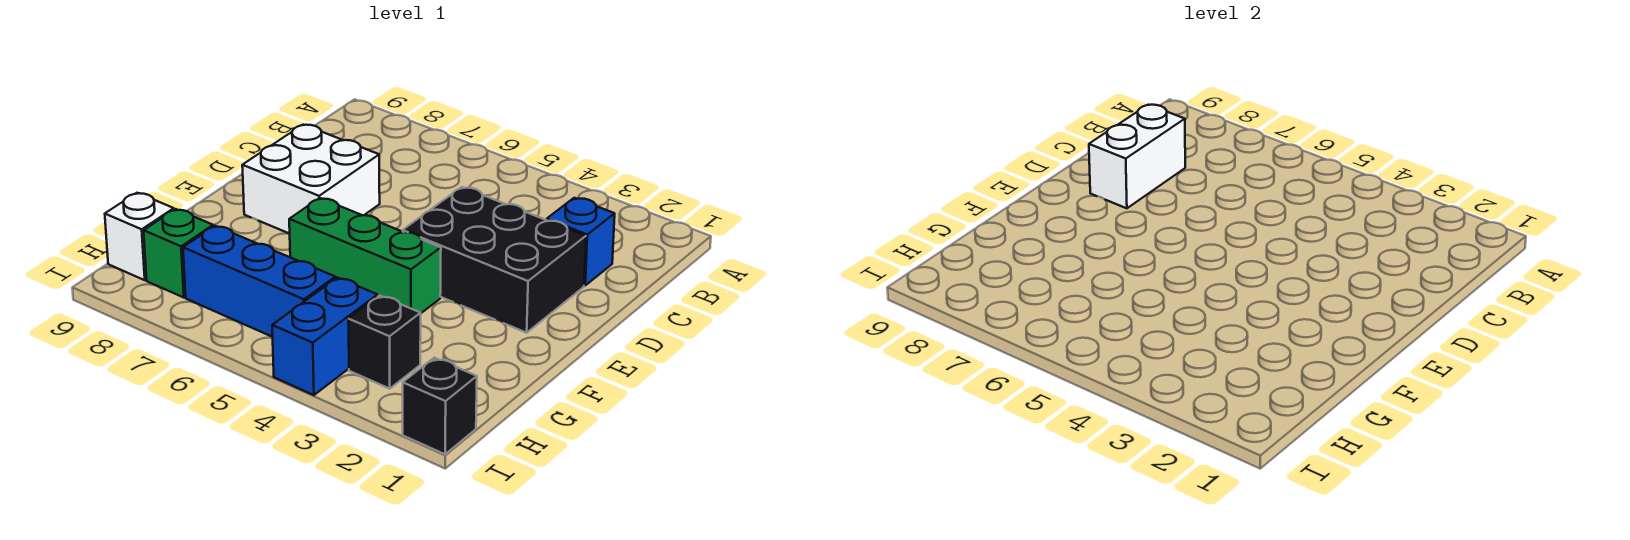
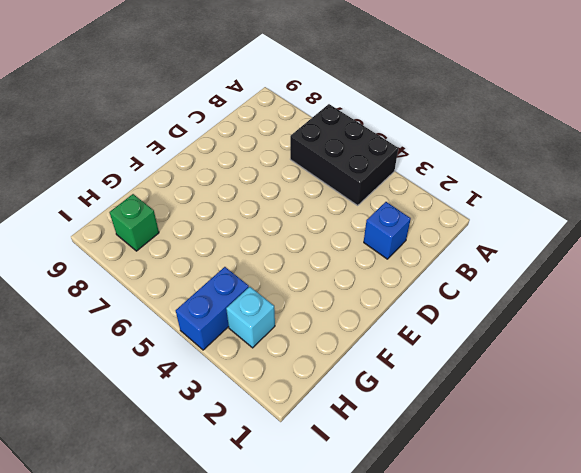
black 2x3 brick [290,104,398,205] -> black 2x3 brick moved to [403,187,586,333]
cyan 1x1 brick [226,287,275,348] -> black 1x1 brick [348,295,421,389]
none -> white 2x2 brick [242,125,380,234]
none -> green 1x3 brick [289,198,441,313]

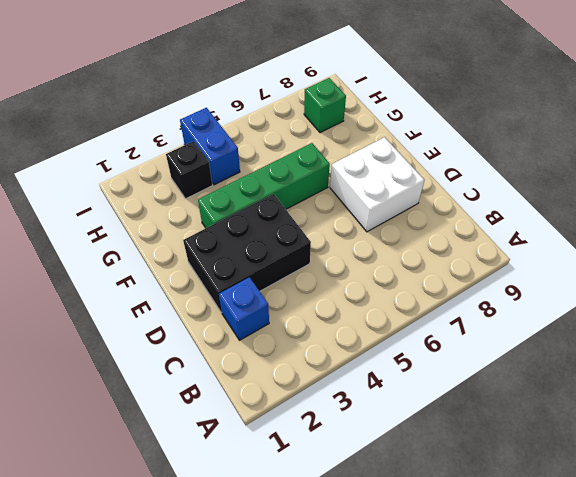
green 1x4 brick [198,143,330,228] -> green 1x3 brick [289,198,441,313]
none -> blue 1x3 brick [183,226,335,337]
none -> white 1x1 brick [105,193,174,280]

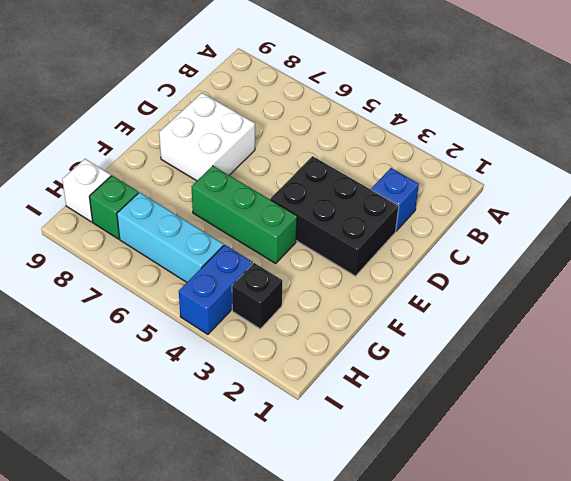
cyan 1x3 brick [117,192,223,282] -> blue 1x3 brick [183,226,335,337]
none -> black 1x1 brick [403,358,477,454]
none -> white 1x2 brick [1089,105,1185,208]

